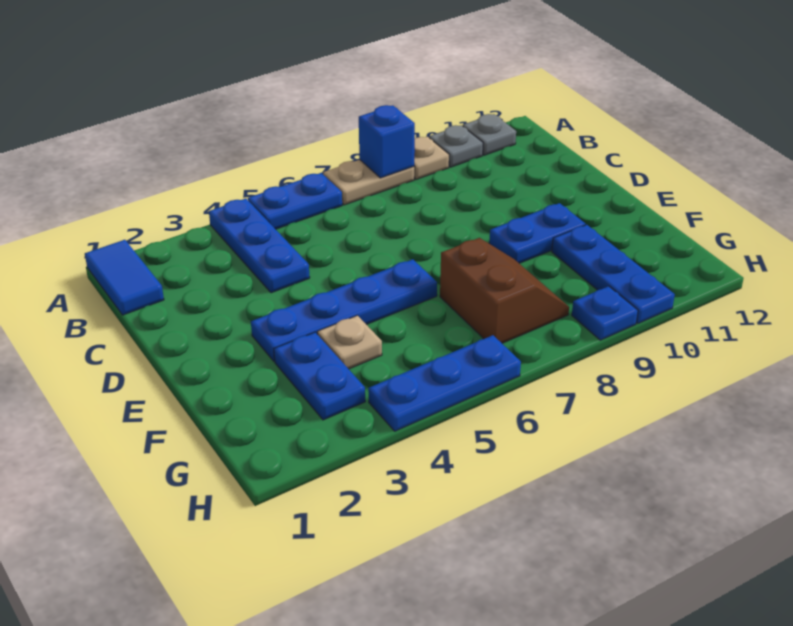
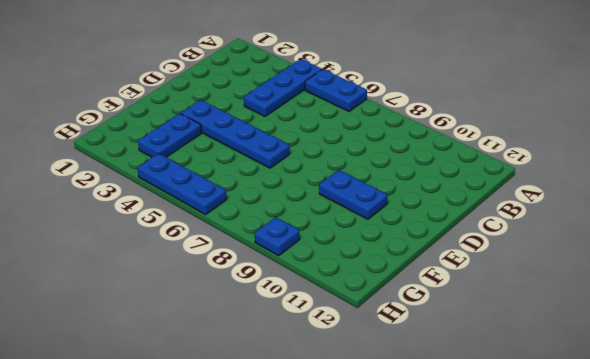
none -> blue 1x2 tile [85,240,164,315]
none -> tan 1x2 plate [323,160,414,205]
none -> tan 1x1 plate [414,137,449,179]

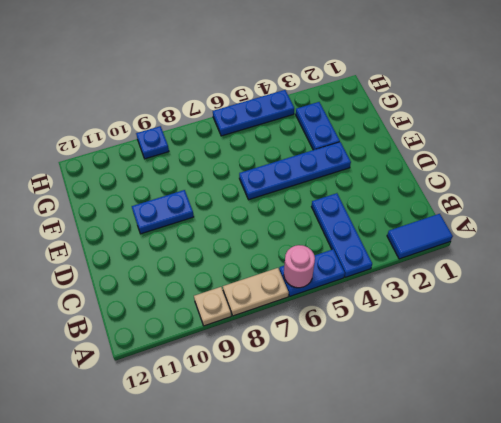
blue 1x2 tile [387,214,453,259] -> blue 1x2 tile turned to [85,240,164,315]
pink 1x1 round brick [284,245,315,288] -> none
none -> grey 1x1 plate [429,125,483,167]
none -> grey 1x1 plate [463,114,516,155]
none -> tan 1x1 plate [317,315,382,369]

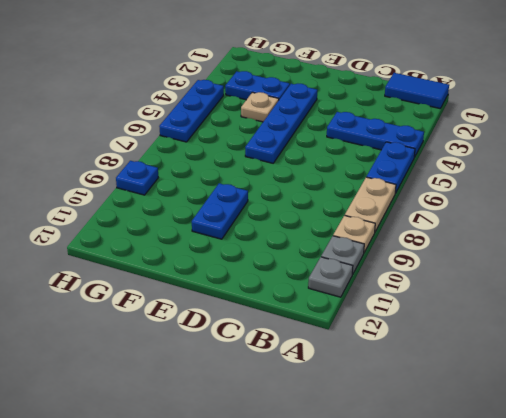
none -> brown 2x2 slope [440,238,569,343]
none -> blue 1x3 plate [552,225,675,323]
none -> blue 1x1 brick [359,105,415,178]

